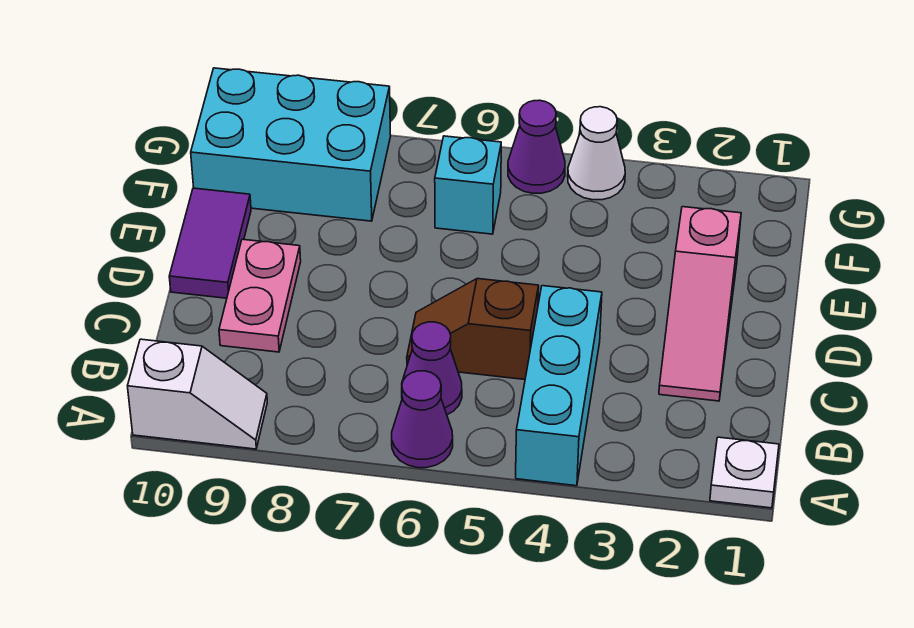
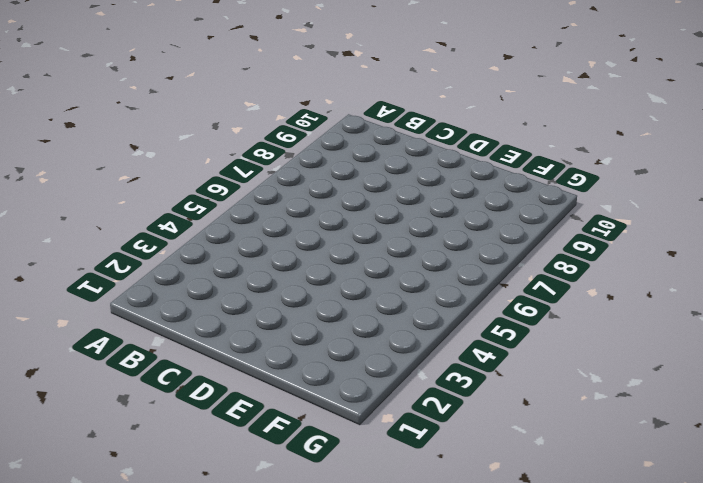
none -> white 1x1 plate [710,437,779,508]
none -> cyan 1x3 brick [516,286,602,486]
none -> purple 1x1 cone [392,371,453,468]

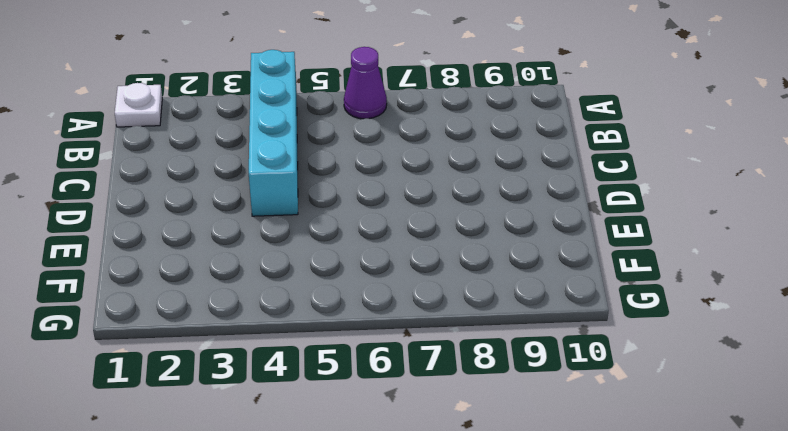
cyan 1x4 brick [249,50,298,216] -> cyan 1x3 brick [516,286,602,486]
none -> white 1x2 slope [128,339,267,449]
none -> purple 1x1 cone [402,322,462,415]
none -> pink 1x3 slope [659,207,741,401]

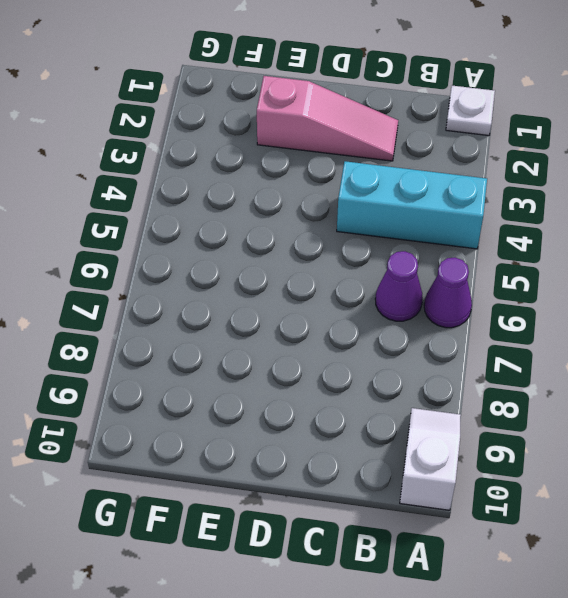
none -> brown 1x2 slope [407,279,539,379]
none -> pink 1x2 plate [219,239,301,352]
none -> purple 1x2 tile [169,188,251,298]

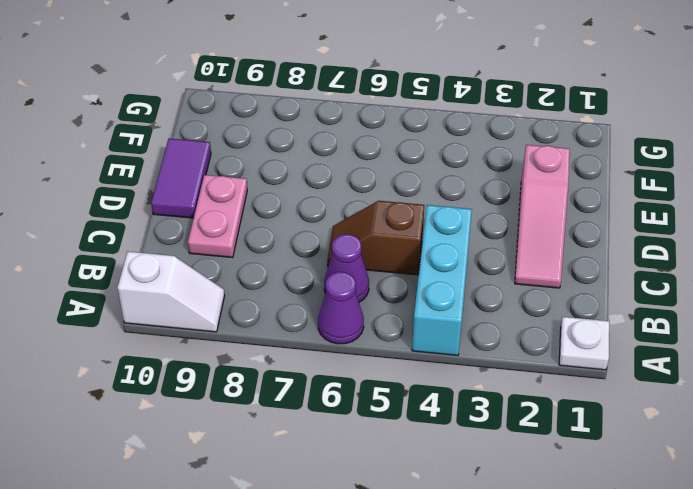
none -> cyan 1x1 brick [435,136,501,234]
none -> cyan 2x3 brick [191,68,391,221]
none -> white 1x1 cone [568,107,625,200]

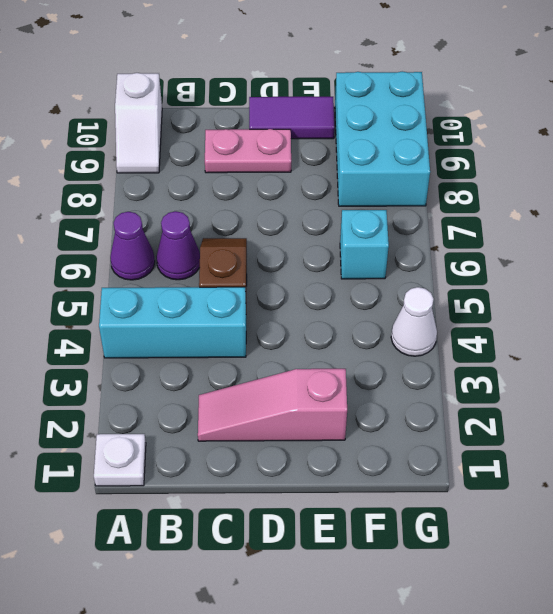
none -> purple 1x1 cone [508,100,565,193]

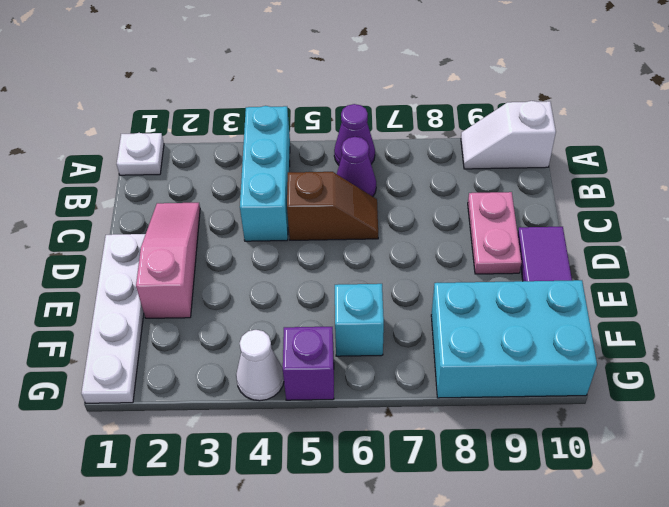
white 1x4 plate [81,234,146,403] -> none
purple 1x1 brick [283,327,334,400] -> purple 1x1 cone [508,100,565,193]

